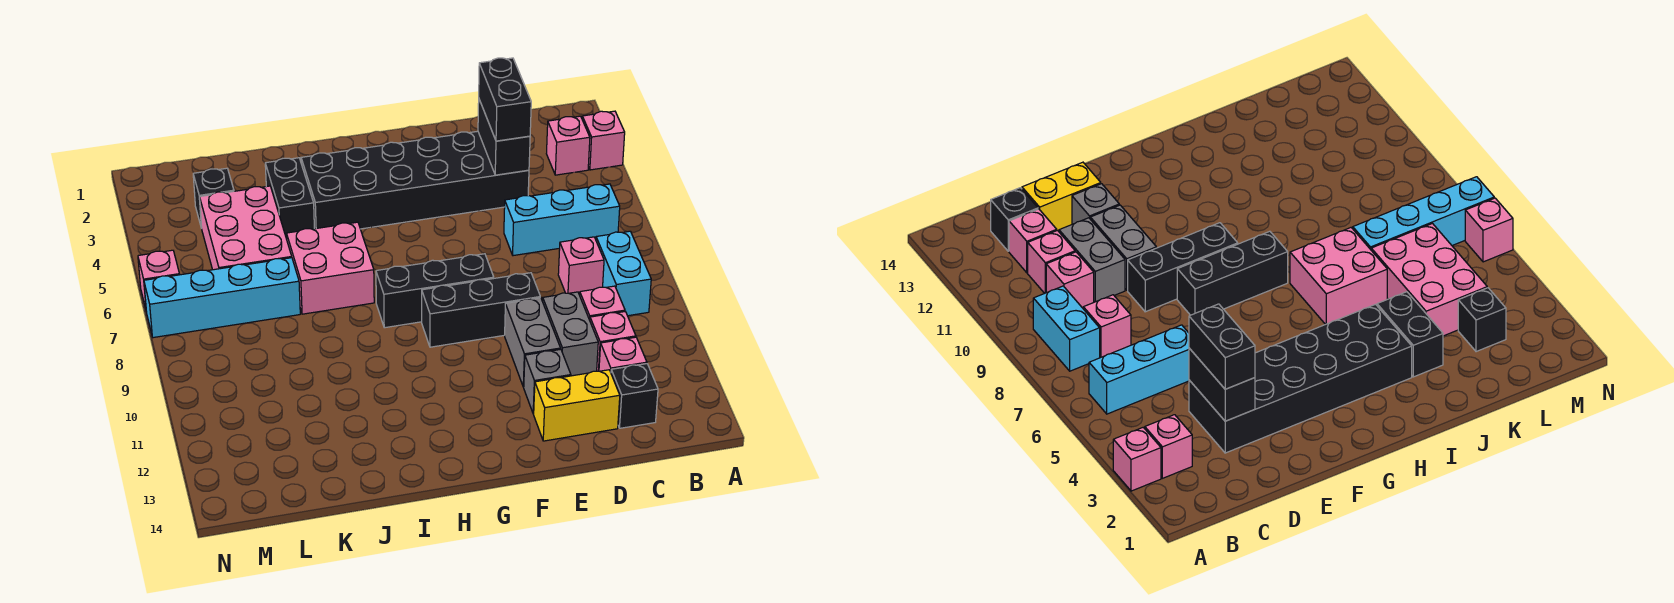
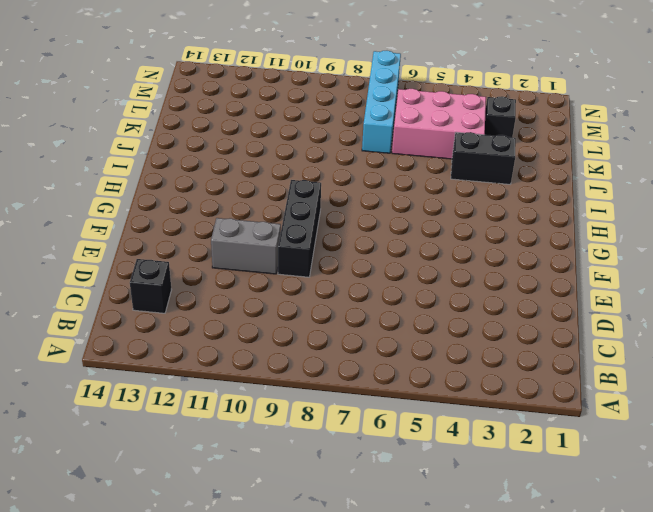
none -> pink 1x1 brick [582,111,625,170]
none -> pink 1x1 brick [546,116,590,175]
none -> cyan 1x3 brick [504,184,620,256]

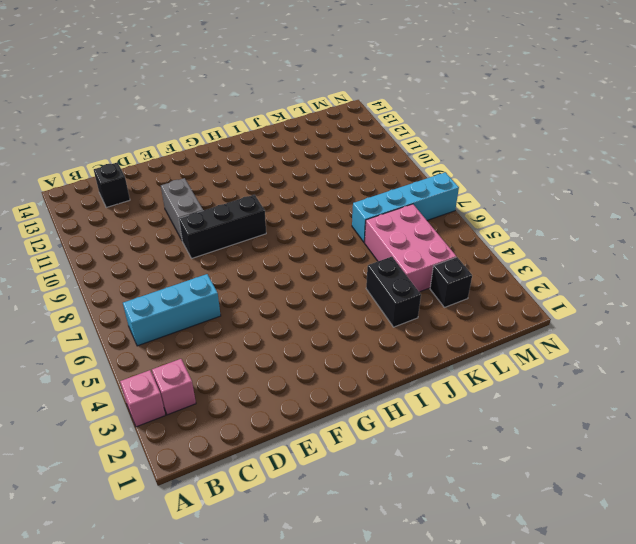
none -> cyan 1x2 brick [596,231,651,316]
none -> pink 1x1 brick [558,237,604,295]
none -> pink 1x1 brick [580,286,625,320]

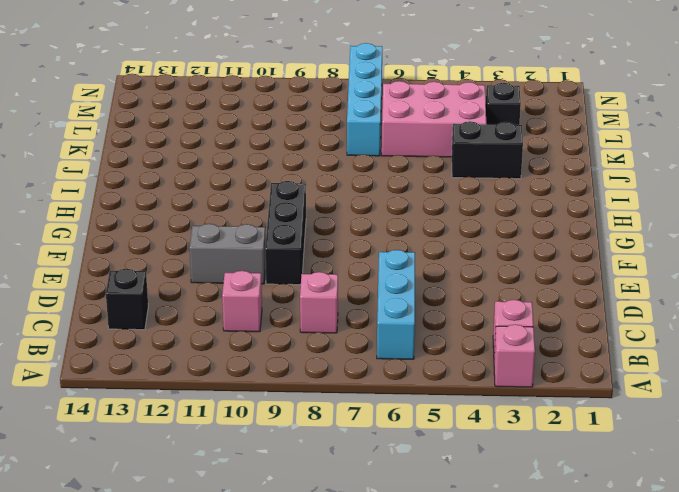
none -> cyan 1x2 brick [596,231,651,316]
none -> pink 1x1 brick [590,312,636,371]
none -> pink 1x1 brick [599,337,647,372]

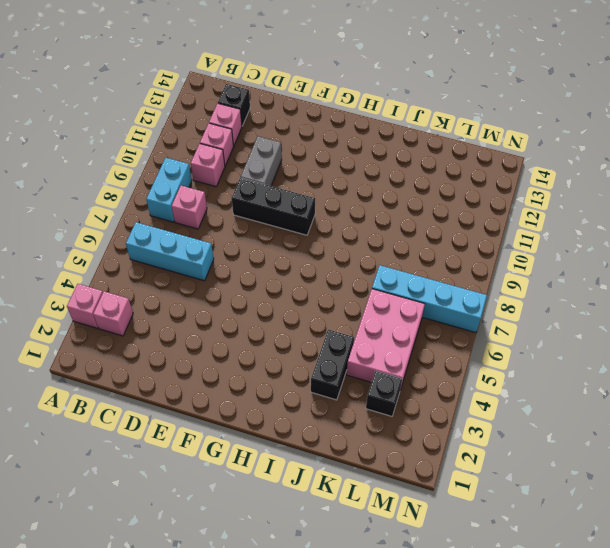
none -> black 2x6 brick [301,131,529,229]
none -> grey 1x2 brick [543,292,598,376]
none -> yellow 1x2 brick [534,370,620,441]

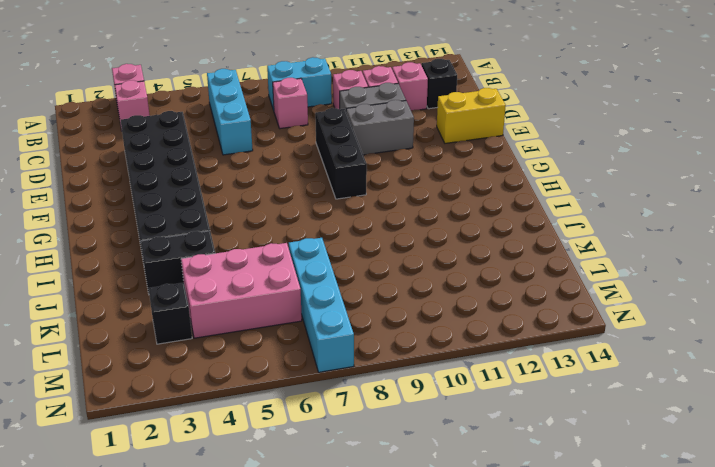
yellow 1x2 brick [437,88,506,143] -> yellow 1x2 brick turned to [534,370,620,441]
none -> grey 1x1 brick [524,349,571,414]
none -> black 1x3 brick [376,254,494,328]
none -> pink 2x2 brick [287,222,374,314]

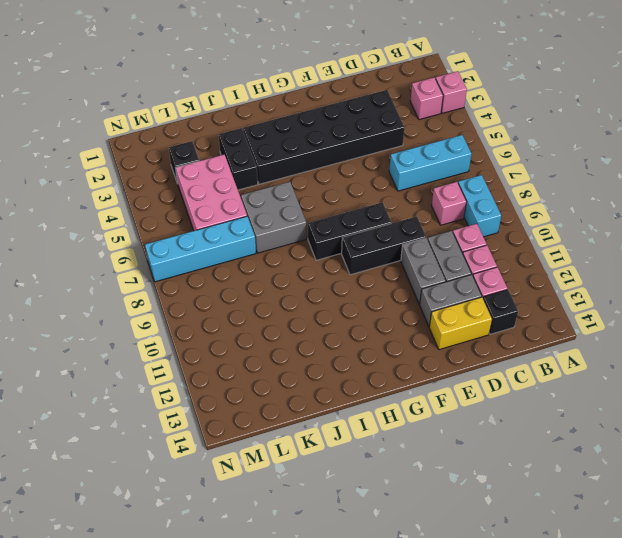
grey 1x2 brick [420,274,482,326] -> grey 1x1 brick [524,349,571,414]
grey 2x2 brick [241,182,307,253] -> pink 2x2 brick [287,222,374,314]
none -> pink 1x1 brick [138,250,180,309]
none -> black 1x2 brick [478,100,530,175]
none -> black 1x2 brick [479,58,531,141]

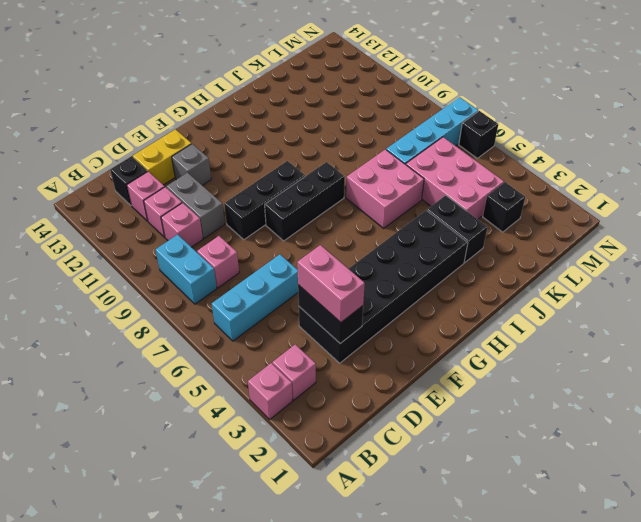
pink 1x2 brick [297,245,365,322] -> black 1x2 brick [479,58,531,141]
black 1x1 brick [459,111,498,158] -> pink 1x1 brick [138,250,180,309]
none -> grey 1x2 brick [505,298,561,387]

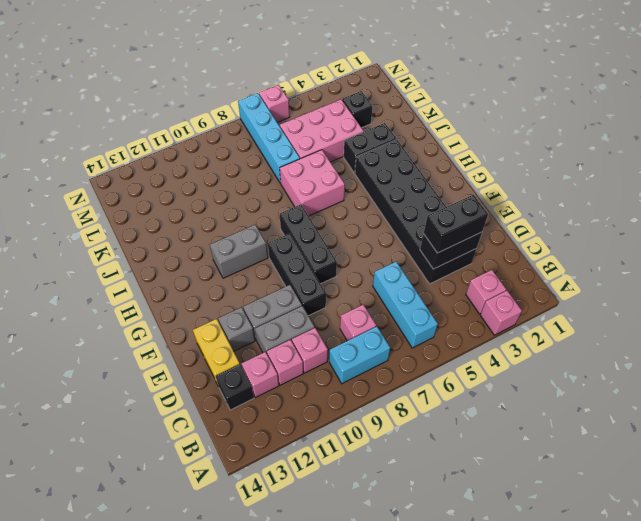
grey 1x2 brick [210,225,268,278] -> none

